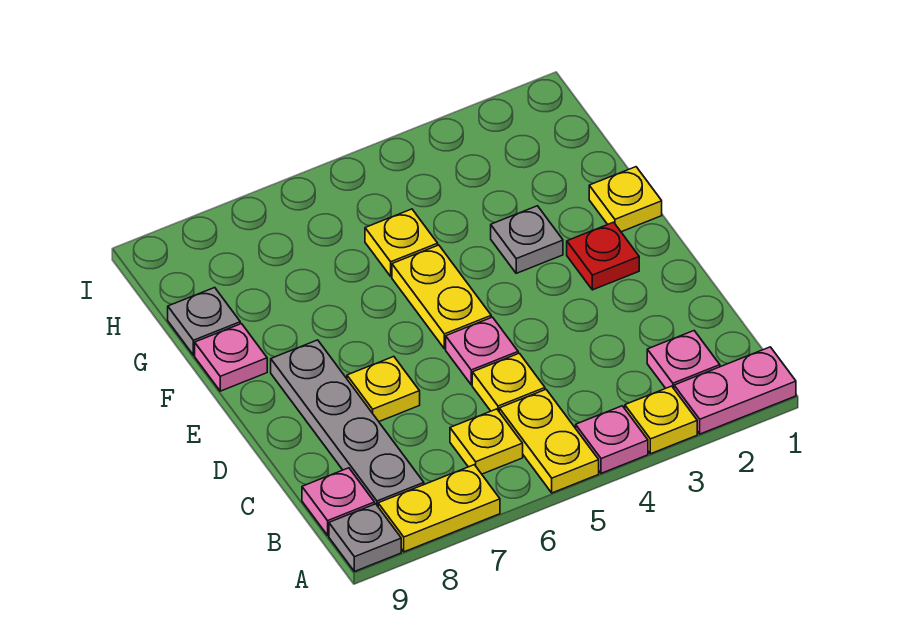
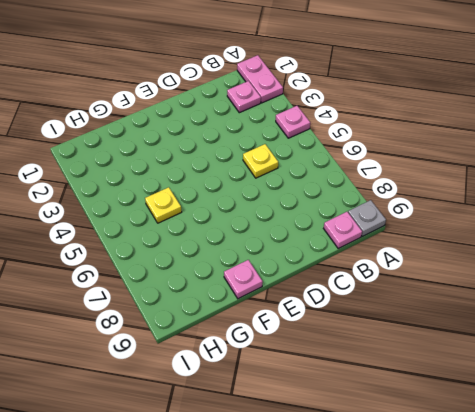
none -> yellow 1x1 plate [625,386,697,454]
none -> yellow 1x2 plate [499,390,599,493]
none -> yellow 1x2 plate [378,465,500,552]

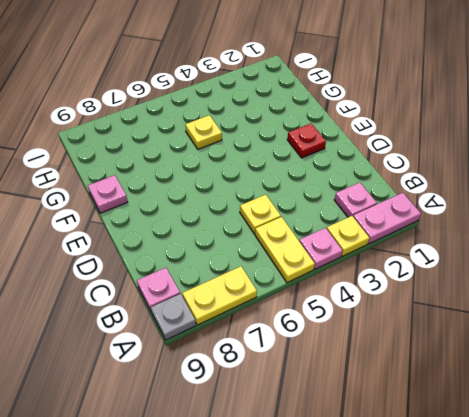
none -> yellow 1x1 plate [450,409,523,474]
none -> grey 1x4 plate [271,340,424,506]
none -> pink 1x1 plate [446,317,518,385]

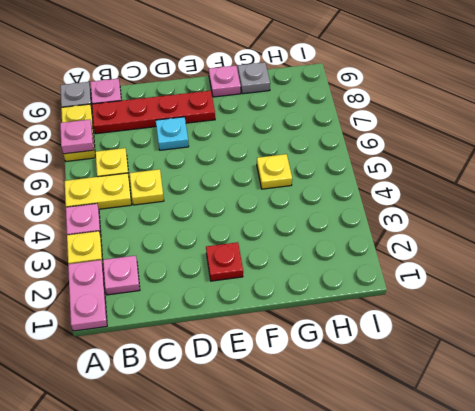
pink 1x1 plate [60,119,94,154] -> pink 1x1 plate moved to [446,317,518,385]
red 1x4 plate [92,91,215,134] -> grey 1x4 plate [271,340,424,506]
cyan 1x1 plate [156,117,189,150] -> yellow 1x1 plate [347,357,420,421]
none -> yellow 1x2 plate [392,245,491,349]
none -> yellow 1x1 plate [589,167,662,232]
none -> grey 1x1 plate [491,206,563,273]

